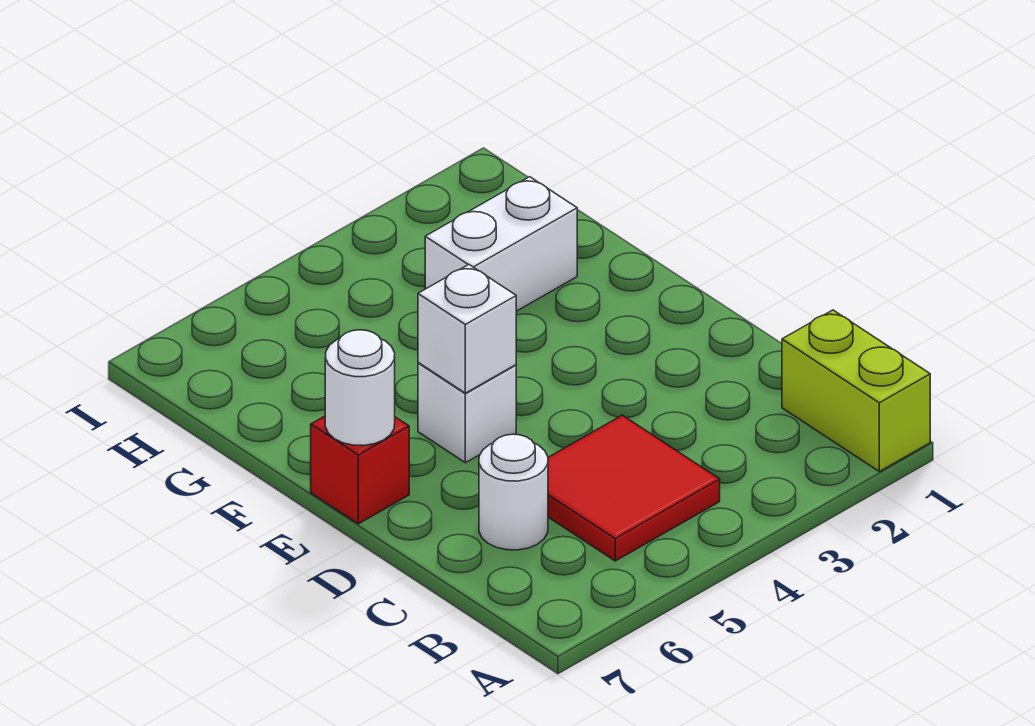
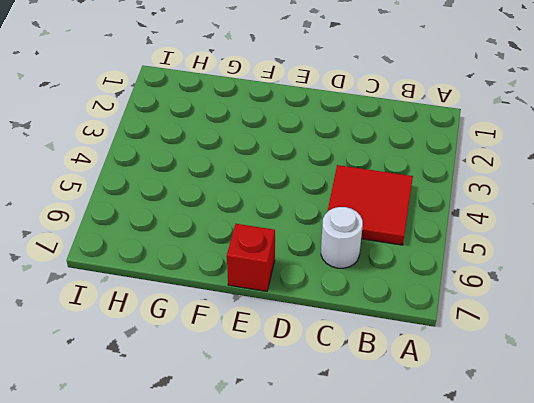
none -> lime 1x2 brick [782,310,930,472]
none -> white 1x1 brick [418,363,516,463]

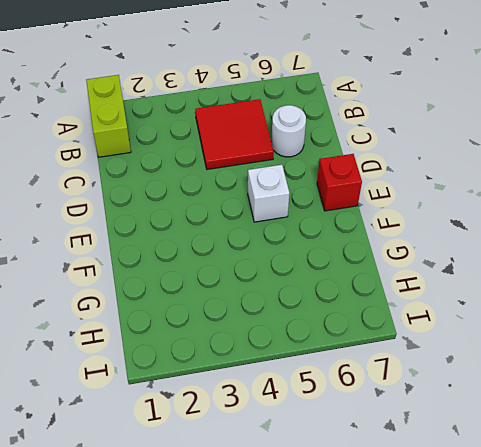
none -> white 1x2 brick [425,177,577,311]
none -> white 1x1 brick [418,265,516,393]

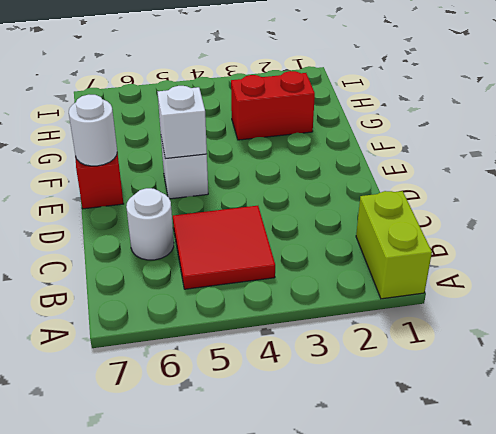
red 1x2 brick [231,71,315,140] -> white 1x2 brick [425,177,577,311]

